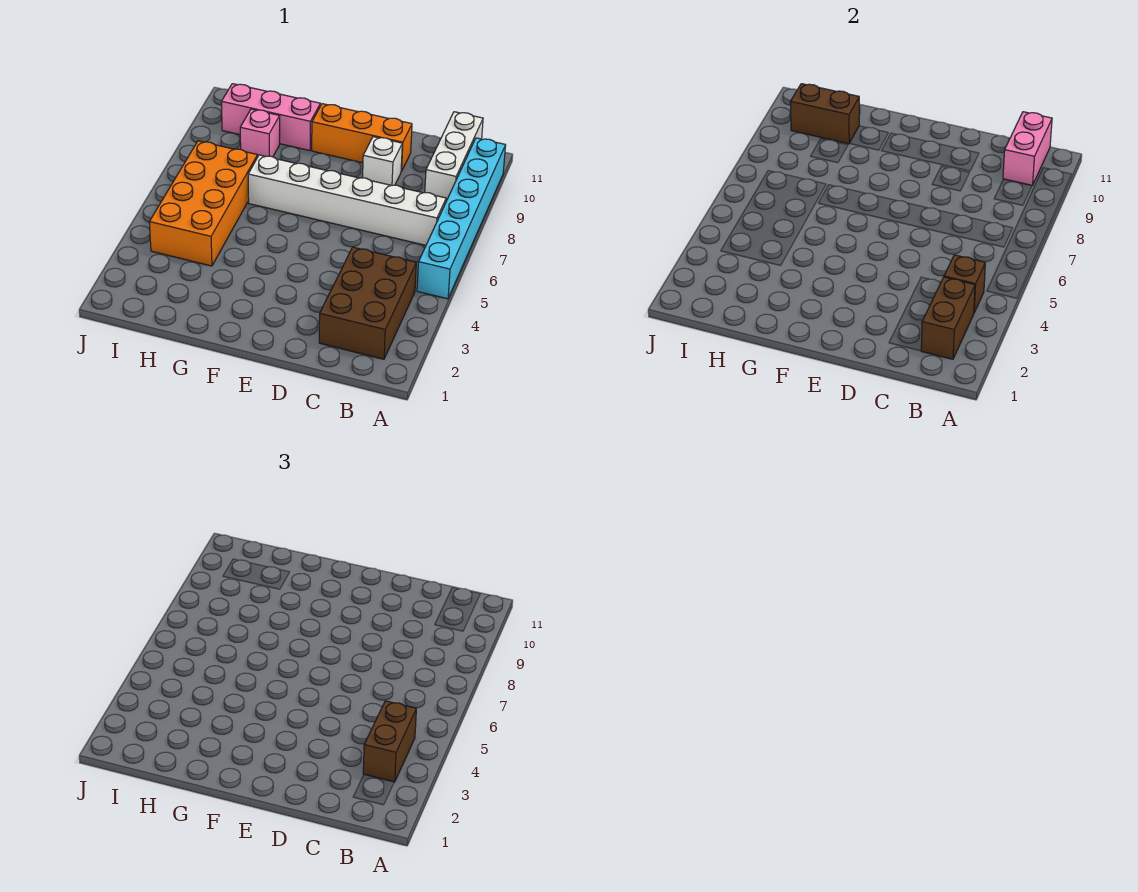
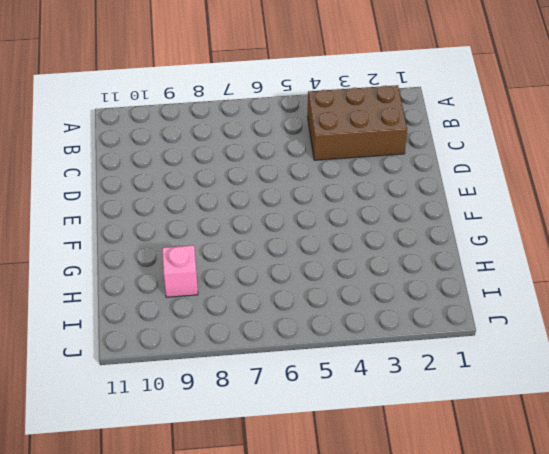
none -> cyan 1x6 brick [417,138,506,299]
none -> white 1x6 brick [248,155,446,245]
none -> white 1x3 brick [425,112,483,201]

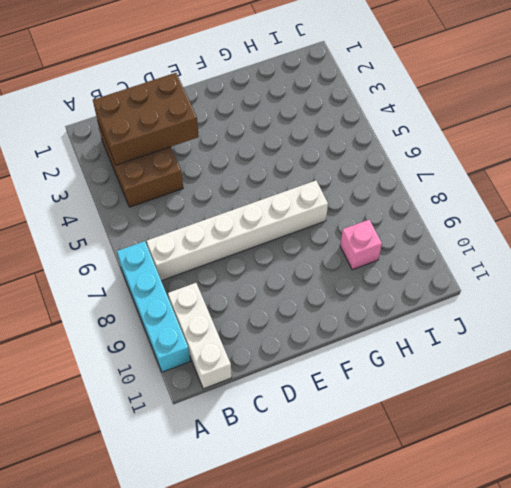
cyan 1x4 brick [117,241,190,372] -> cyan 1x6 brick [417,138,506,299]
brown 2x3 brick [93,73,199,165] -> brown 1x2 brick [921,277,975,359]
none -> white 1x1 brick [363,137,402,185]
none -> orange 1x3 brick [312,104,412,171]
none -> pink 1x3 brick [221,84,320,151]

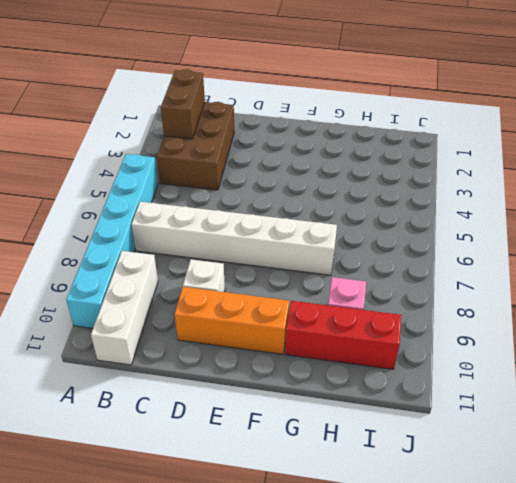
red 1x3 brick [285,301,401,369] -> pink 1x3 brick [221,84,320,151]
none -> orange 2x4 brick [149,141,258,266]
none -> brown 1x1 brick [944,255,985,312]
none -> pink 1x2 brick [1003,112,1052,185]

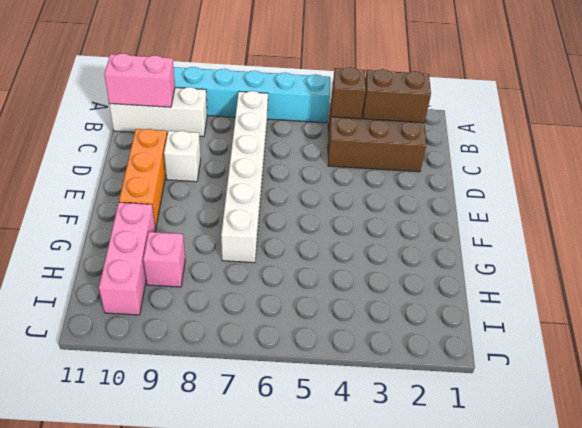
none -> orange 2x4 brick [149,141,258,266]
none -> brown 1x2 brick [790,84,859,144]
none -> brown 1x2 brick [363,701,416,782]

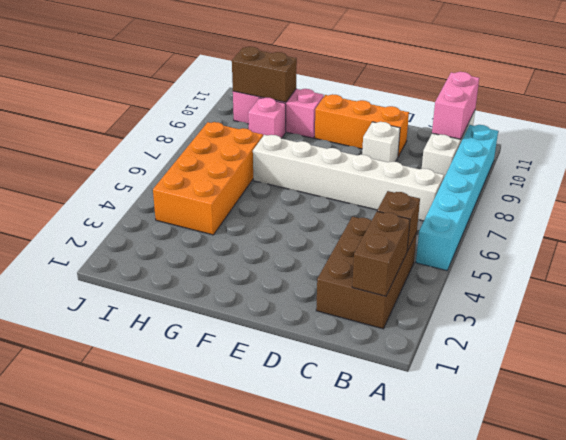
none -> brown 1x2 brick [363,701,416,782]

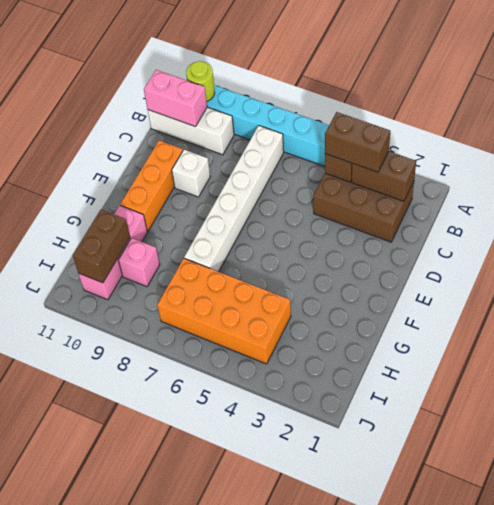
lime 1x1 round brick [186,61,215,101] -> none

